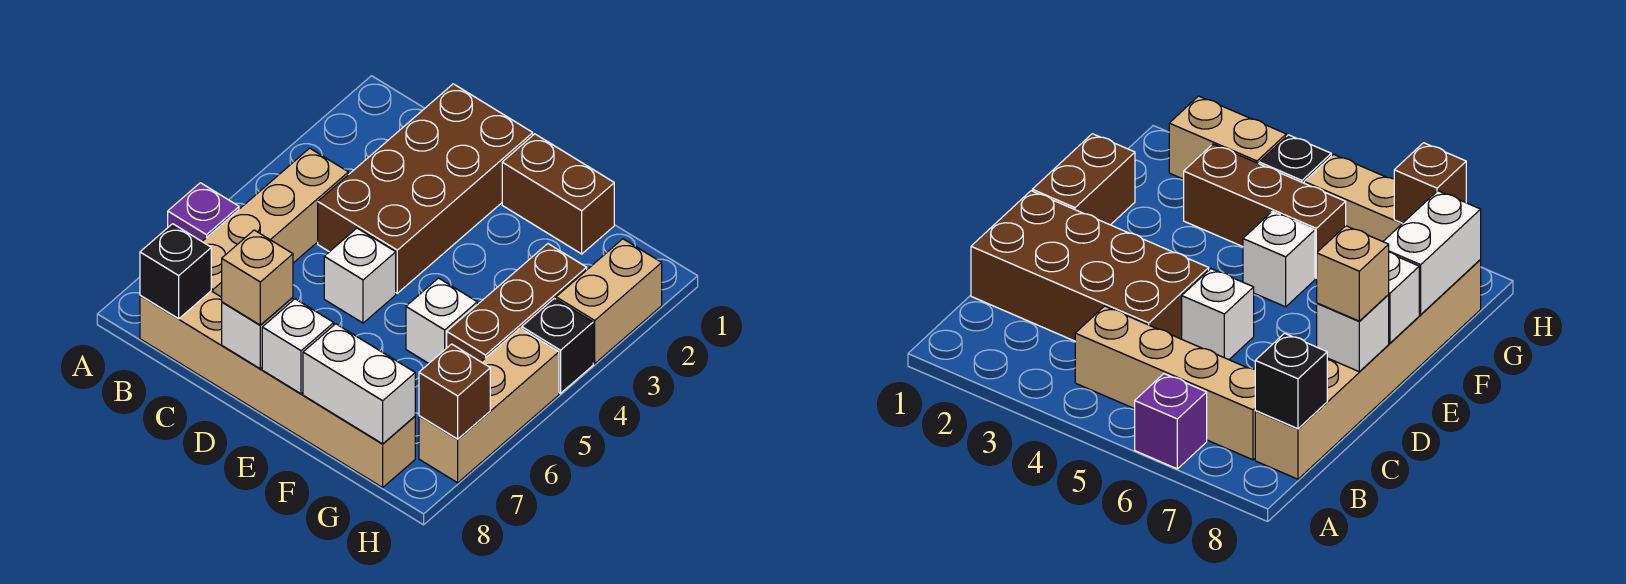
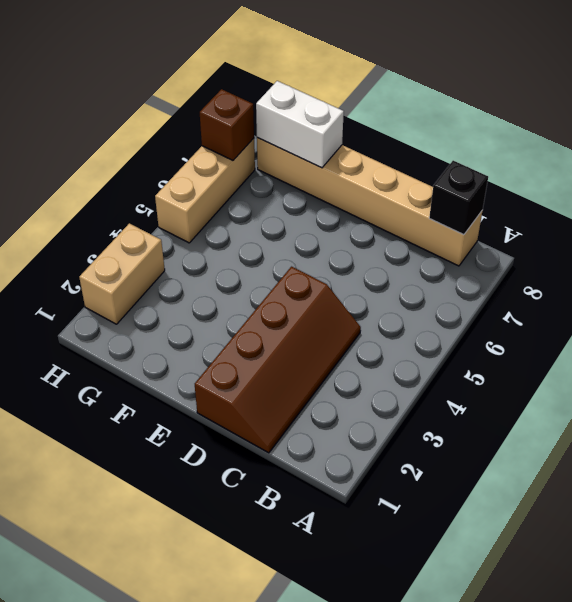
brown 2x4 slope [195,267,361,453] -> brown 2x4 brick [318,84,533,293]
none -> purple 1x1 brick [168,183,239,241]
none -> tan 1x4 brick [202,148,348,297]
none -> white 1x1 brick [324,228,396,323]

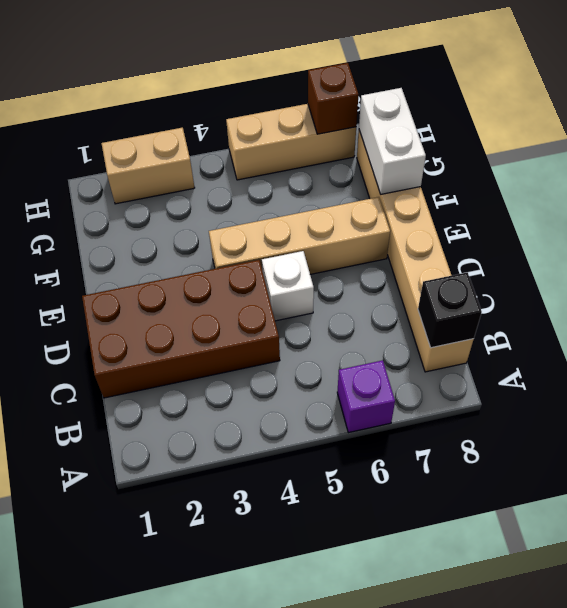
tan 1x4 brick [209,197,390,274] -> tan 1x4 brick moved to [202,148,348,297]
none -> brown 1x2 brick [502,134,614,254]
none -> white 1x1 brick [406,278,477,363]
none -> brown 1x3 brick [447,244,587,362]

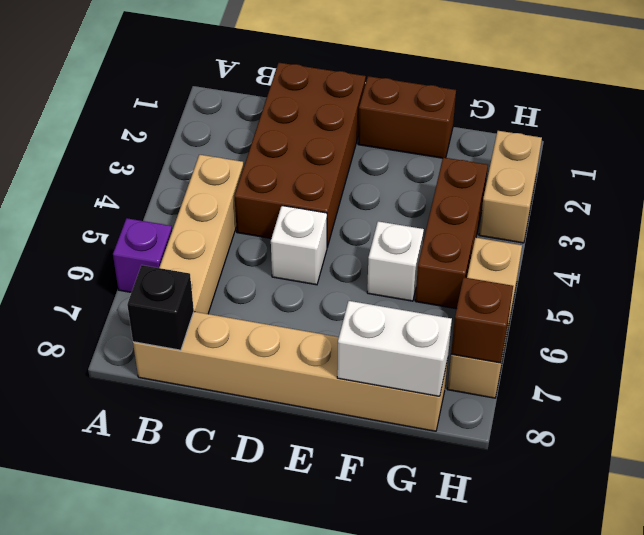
none -> black 1x1 brick [522,298,593,393]
none -> white 1x1 brick [222,297,293,369]
none -> white 1x1 brick [262,299,334,394]

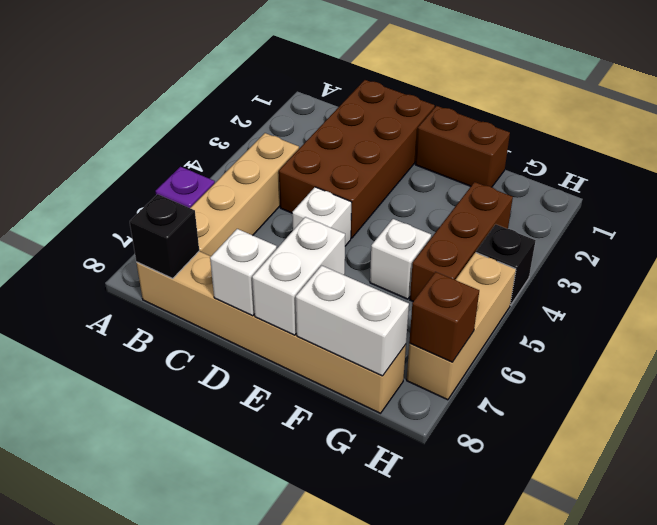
white 1x2 brick [252,217,345,335] -> white 1x1 brick [262,299,334,394]
none -> tan 1x2 brick [556,239,662,364]
none -> tan 1x1 brick [222,230,293,325]

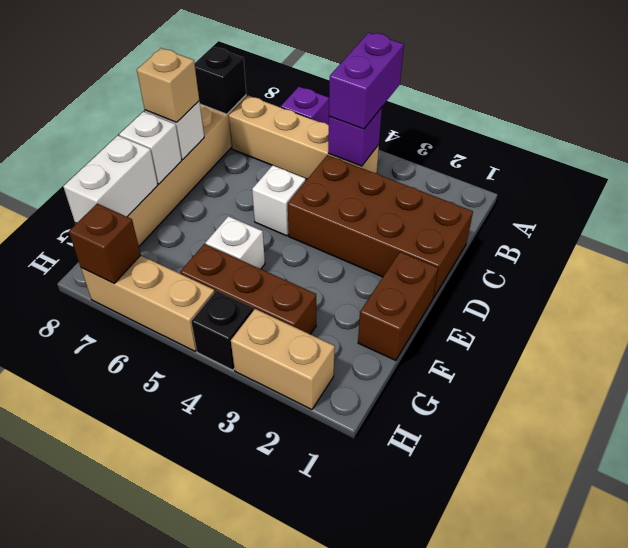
purple 1x2 brick [329,32,404,129] -> none
purple 1x1 brick [328,107,382,166] -> none

